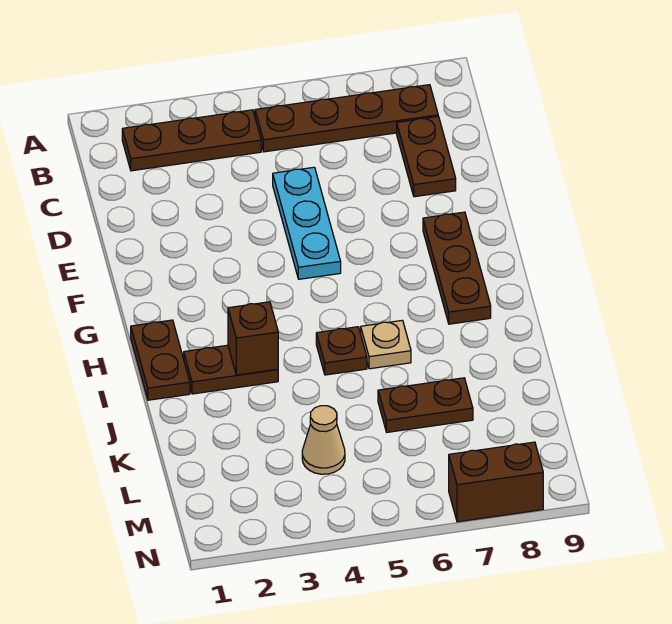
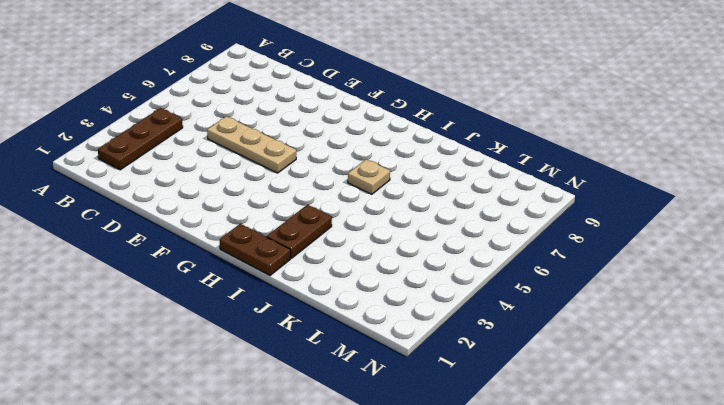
tan 1x3 plate [207,116,296,173] -> cyan 1x3 plate [273,167,341,279]
none -> brown 1x4 plate [255,85,438,152]
none -> brown 1x2 plate [397,117,456,197]
none -> brown 1x3 plate [423,212,491,324]

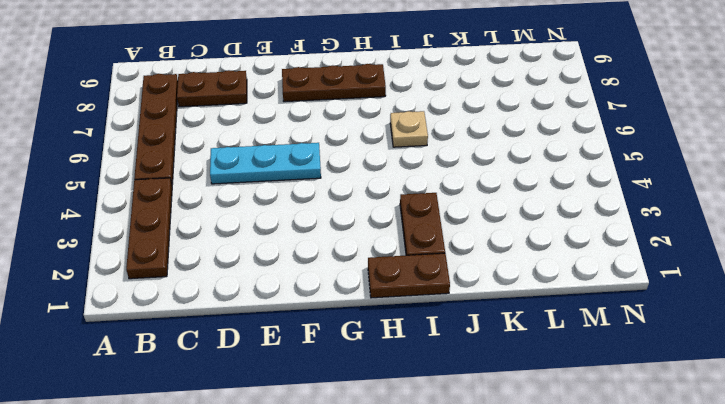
none -> brown 1x1 plate [316,327,367,375]
none -> brown 1x2 plate [378,378,473,432]
none -> tan 1x1 cone [302,406,345,474]

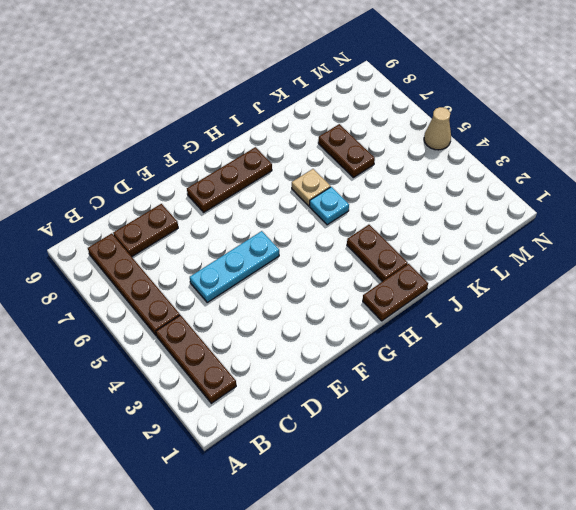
cyan 1x1 plate [310,187,349,225] -> brown 1x1 plate [316,327,367,375]
tan 1x1 cone [424,107,451,150] -> tan 1x1 cone moved to [302,406,345,474]
none -> brown 1x2 brick [449,442,543,522]
none -> brown 1x1 brick [228,302,278,375]

